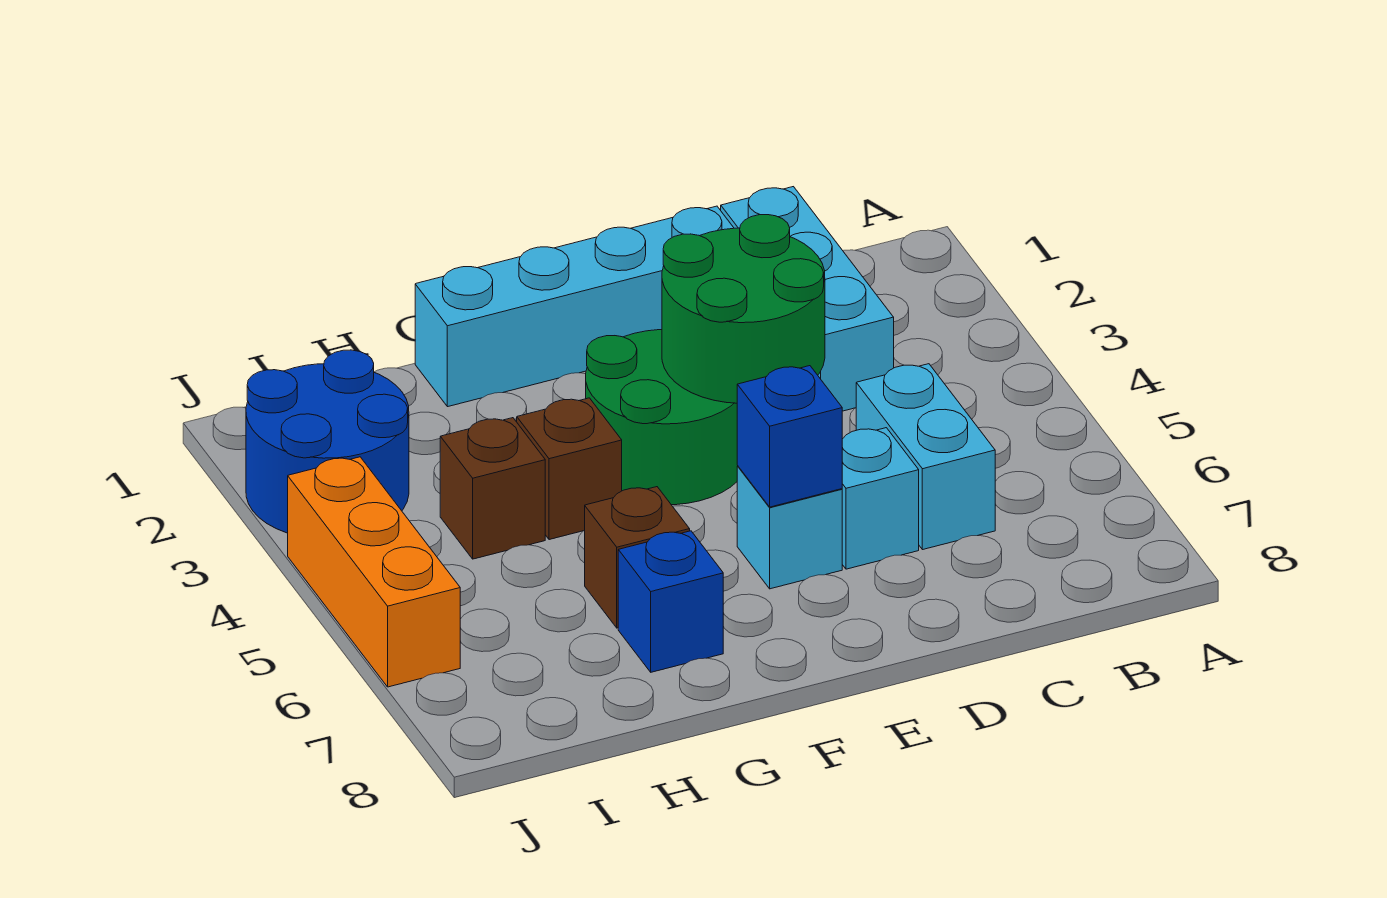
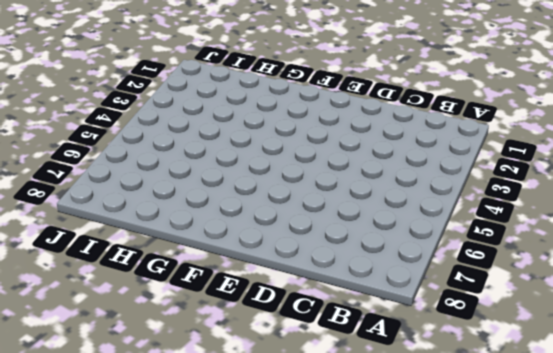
none -> cyan 1x3 brick [721,187,894,411]
none -> cyan 1x2 brick [856,364,995,550]
none -> cyan 1x4 brick [415,206,734,407]

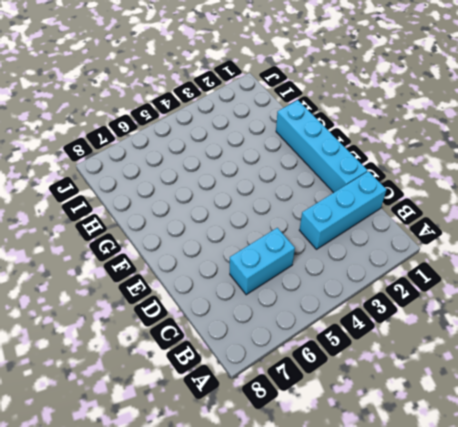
none -> cyan 1x1 brick [842,428,919,569]
none -> green 2x2 round brick [586,330,738,505]
none -> cyan 1x1 brick [737,466,842,589]

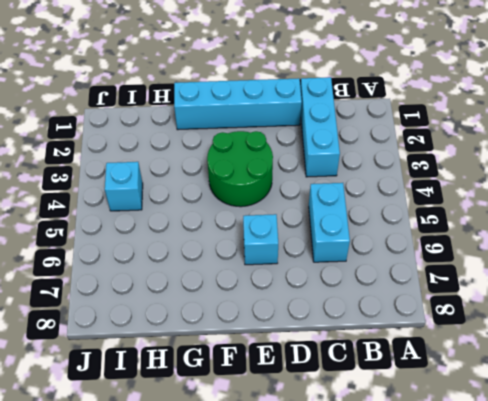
cyan 1x1 brick [105,162,143,211] -> cyan 1x1 brick moved to [842,428,919,569]
none -> brown 1x1 brick [517,398,622,540]
none -> brown 1x1 brick [585,487,690,628]
none -> blue 1x1 brick [618,531,723,672]

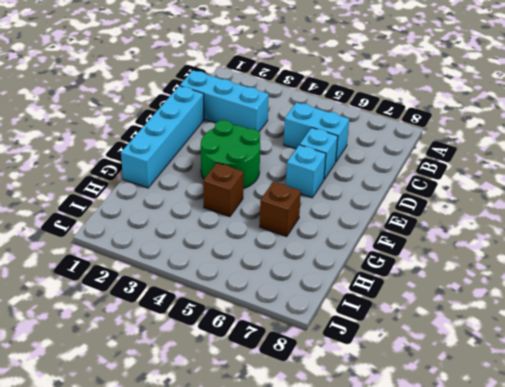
none -> blue 1x1 brick [618,531,723,672]
none -> brown 1x1 brick [440,418,545,559]
none -> blue 2x2 round brick [246,350,409,533]

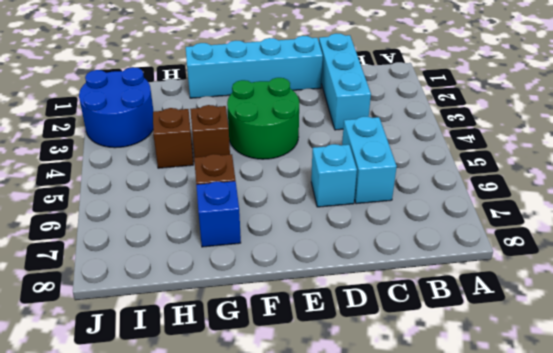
none -> cyan 1x1 brick [737,466,842,589]
none -> orange 1x3 brick [288,457,460,687]
none -> green 2x2 round brick [662,215,825,403]

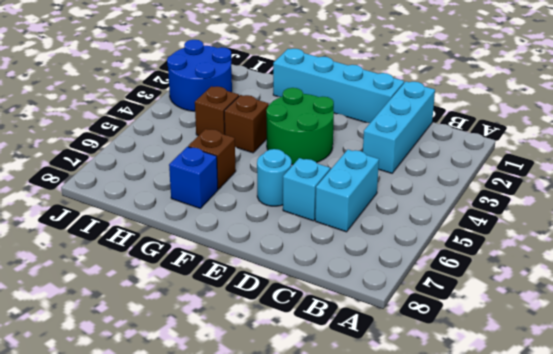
cyan 1x1 round brick [257,149,291,206] -> cyan 1x1 brick [737,466,842,589]
none -> orange 1x3 brick [288,457,460,687]
none -> green 2x2 round brick [662,215,825,403]
none -> blue 1x1 brick [737,366,842,507]

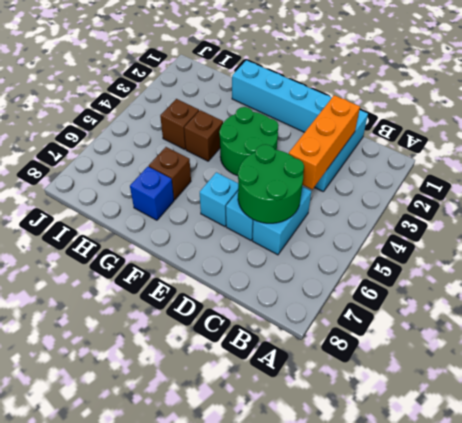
orange 1x3 brick [289,95,360,189] -> orange 1x3 brick moved to [288,457,460,687]
green 2x2 round brick [238,145,304,223] -> green 2x2 round brick moved to [662,215,825,403]
none -> blue 2x2 round brick [246,350,409,533]
none -> blue 1x1 brick [737,366,842,507]

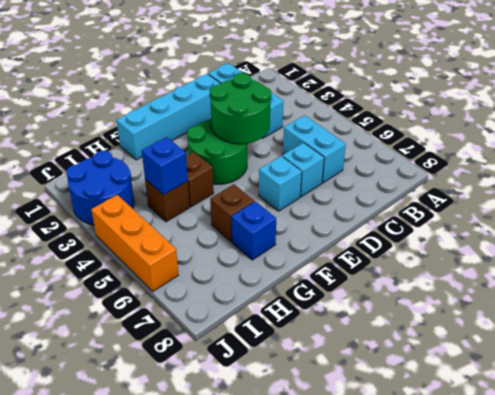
blue 1x1 brick [142,137,188,195] -> blue 1x1 brick moved to [737,366,842,507]

